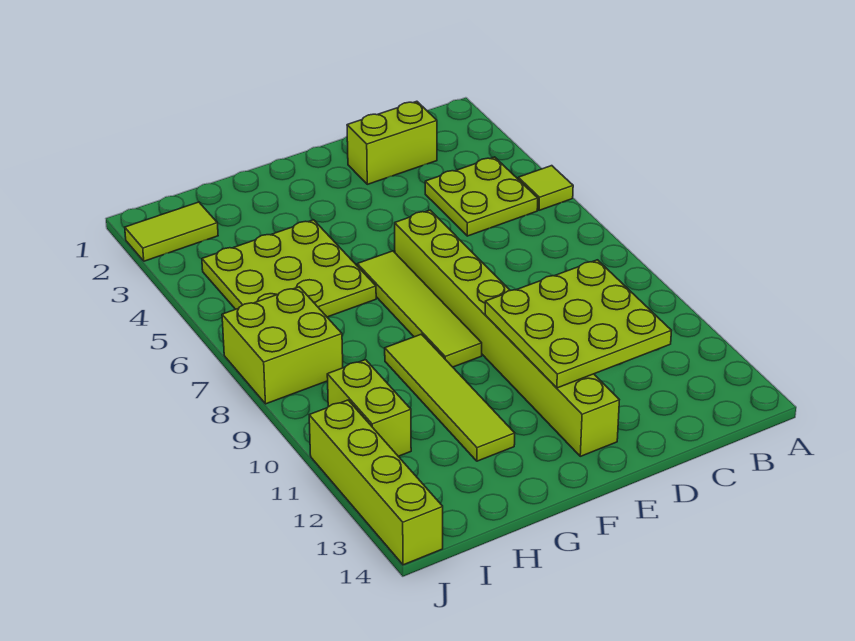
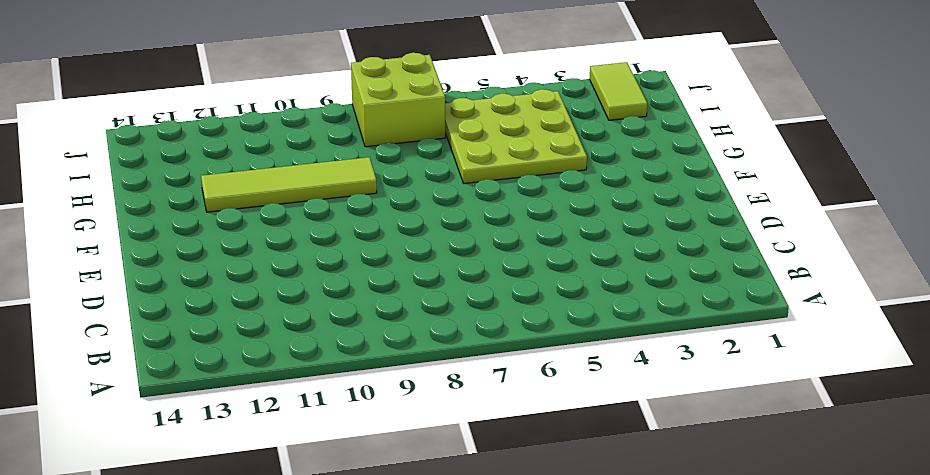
none -> lime 1x1 tile [518,166,573,210]
none -> lime 2x2 plate [425,157,538,236]
none -> lime 1x2 brick [347,101,437,184]

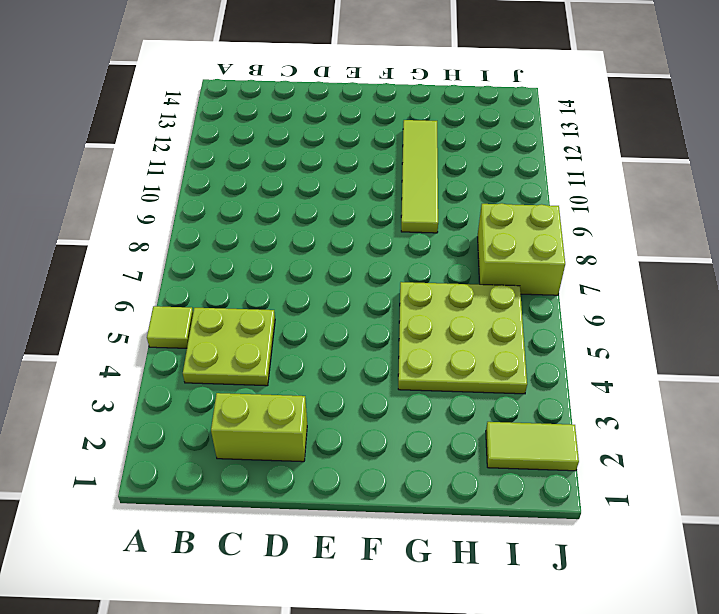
none -> lime 1x8 brick [395,210,619,456]
none -> lime 1x4 tile [357,251,482,367]
none -> lime 1x2 brick [327,360,411,456]

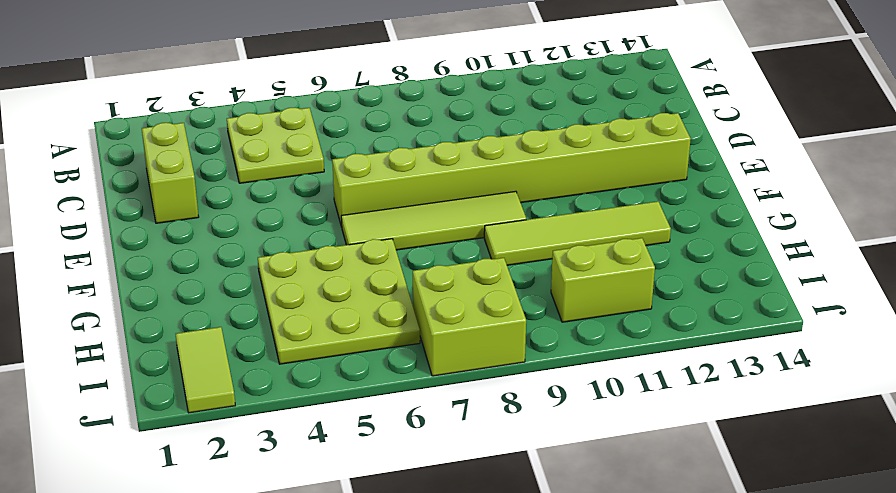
none -> lime 1x1 tile [518,166,573,210]
none -> lime 1x4 brick [309,400,443,565]
none -> lime 3x3 plate [485,260,671,388]

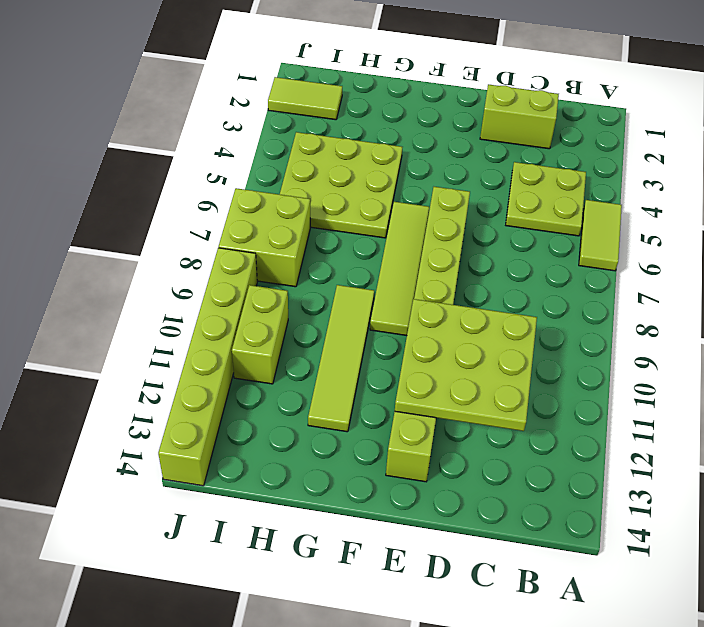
lime 1x2 tile [579,200,622,271] -> lime 1x1 tile [518,166,573,210]
lime 1x6 brick [158,248,257,486] -> lime 1x4 brick [309,400,443,565]

